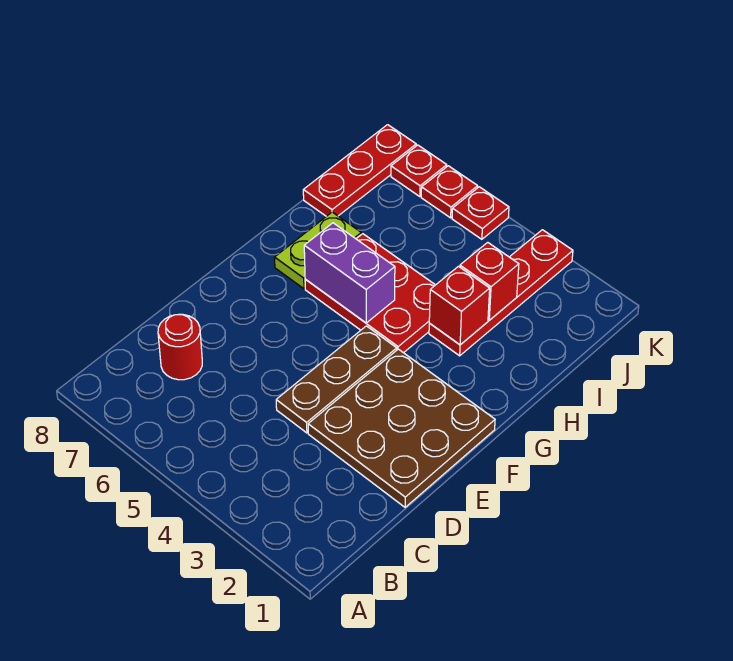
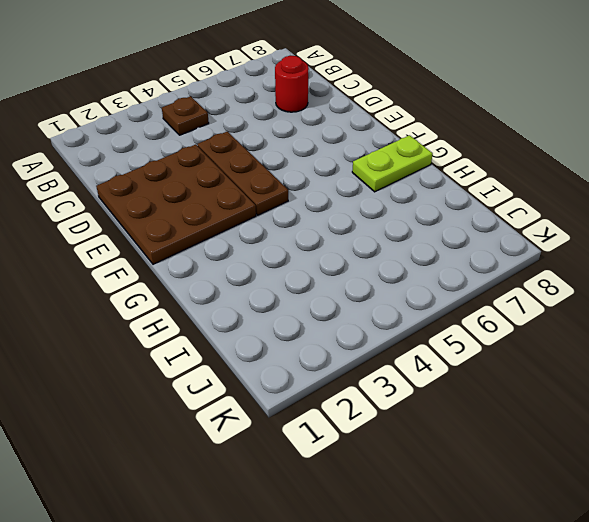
brown 1x1 plate [162,96,209,135] -> none
lime 1x2 plate [352,135,433,192] -> lime 1x2 plate turned to [275,212,361,289]
none -> red 2x3 plate [305,234,435,353]
none -> red 1x4 plate [429,230,573,356]
none -> red 1x3 plate [303,125,416,216]

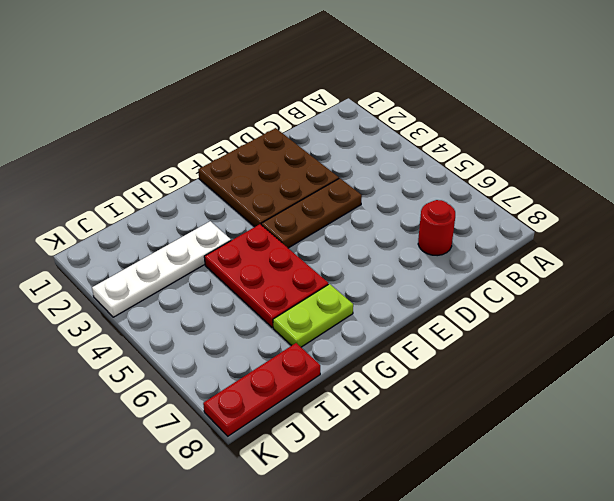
white 1x4 plate [92,221,231,317] -> red 1x4 plate [429,230,573,356]
none -> red 1x1 plate [452,187,509,239]
none -> red 1x1 plate [421,166,478,218]
none -> red 1x1 plate [391,145,447,197]

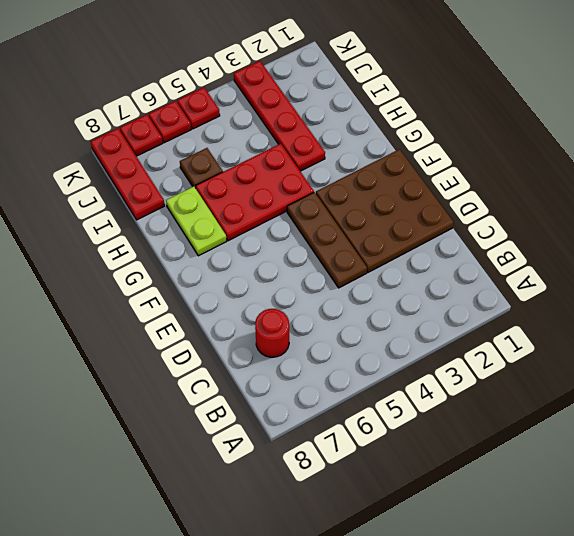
brown 1x1 plate [180,148,223,188] -> none
none -> purple 1x2 brick [304,223,395,323]
none -> red 1x1 brick [429,266,490,345]
none -> red 1x1 brick [460,242,519,320]

